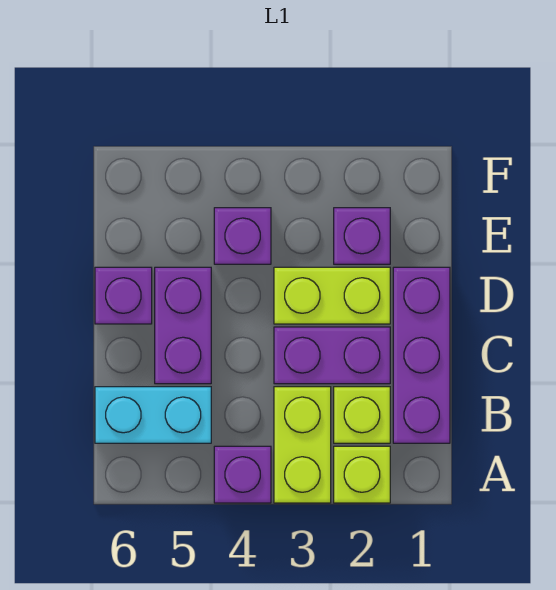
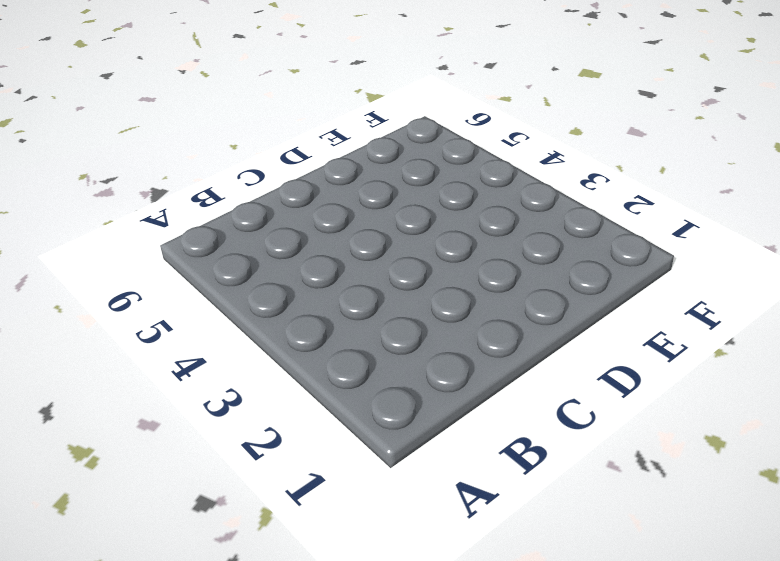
none -> lime 1x1 brick [334,446,390,503]
none -> lime 1x2 brick [274,387,331,503]
none -> purple 1x1 brick [214,446,271,503]

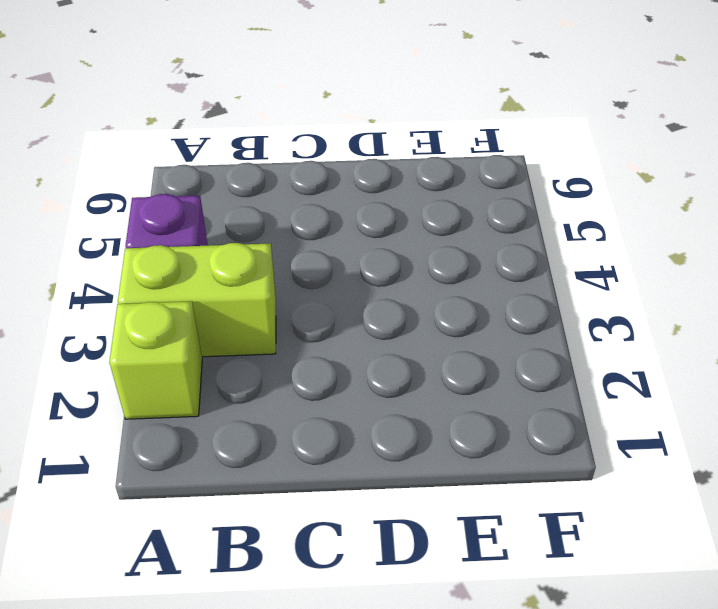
none -> purple 1x3 brick [393,267,450,443]
none -> lime 1x1 brick [334,387,390,443]
none -> cyan 1x2 brick [95,387,211,443]

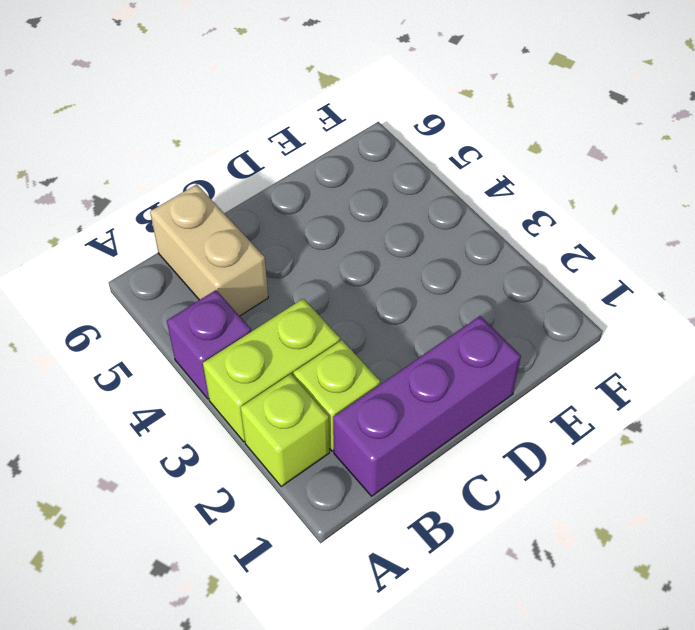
tan 1x2 brick [150,184,268,316] -> cyan 1x2 brick [95,387,211,443]
none -> purple 1x2 brick [274,327,390,384]
none -> purple 1x2 brick [155,267,211,384]
none -> lime 1x2 brick [274,267,390,324]

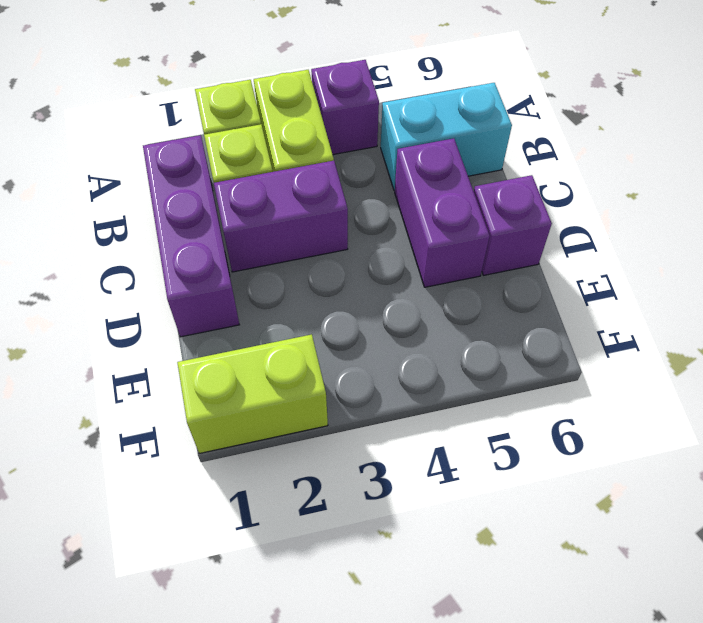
lime 1x2 brick [177,334,328,454] -> lime 1x2 brick moved to [274,267,390,324]
none -> purple 1x1 brick [334,208,390,264]
none -> purple 1x1 brick [214,208,271,264]

